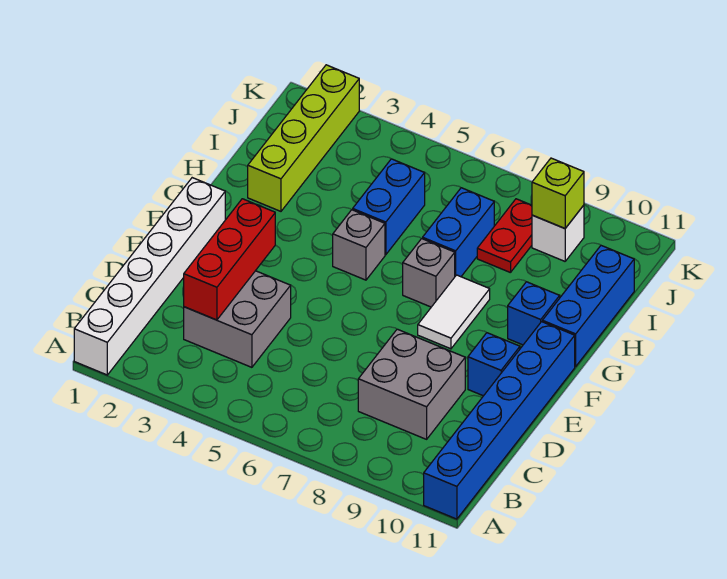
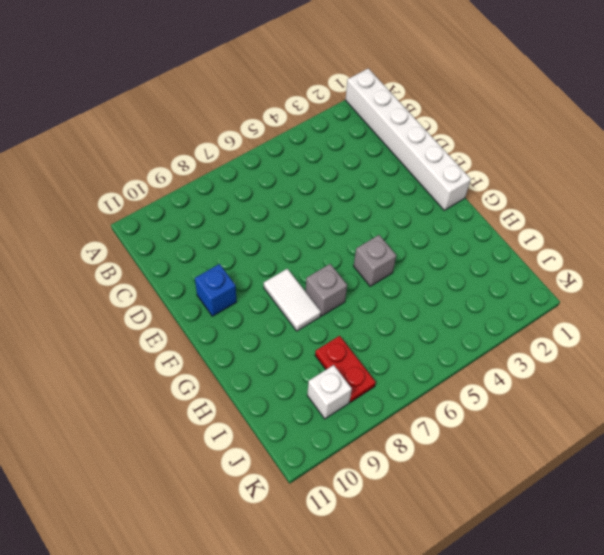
none -> blue 1x6 brick [424,322,575,519]
none -> grey 2x2 brick [184,271,291,367]
none -> grey 2x2 brick [358,329,465,439]

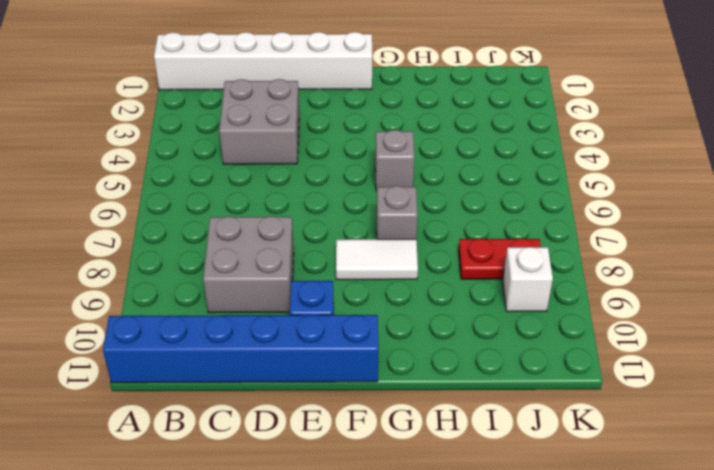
none -> blue 1x1 brick [508,282,560,345]
none -> blue 1x3 brick [542,246,634,367]
none -> lime 1x4 brick [248,65,359,211]

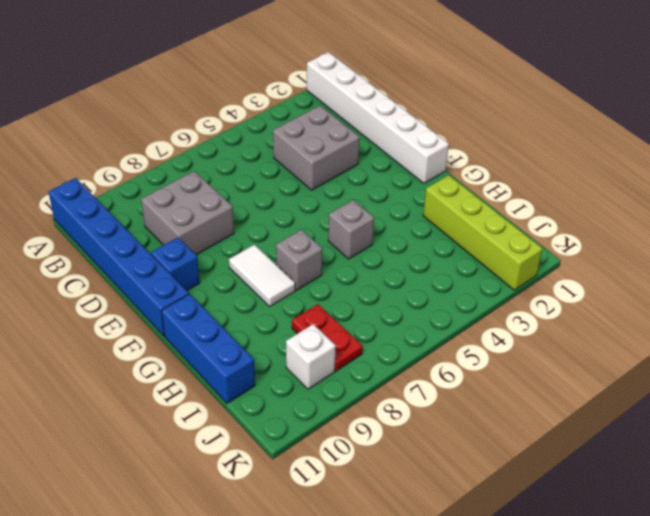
none -> blue 1x1 brick [508,282,560,345]
none -> blue 1x2 brick [353,159,425,255]
none -> blue 1x2 brick [423,188,494,277]

